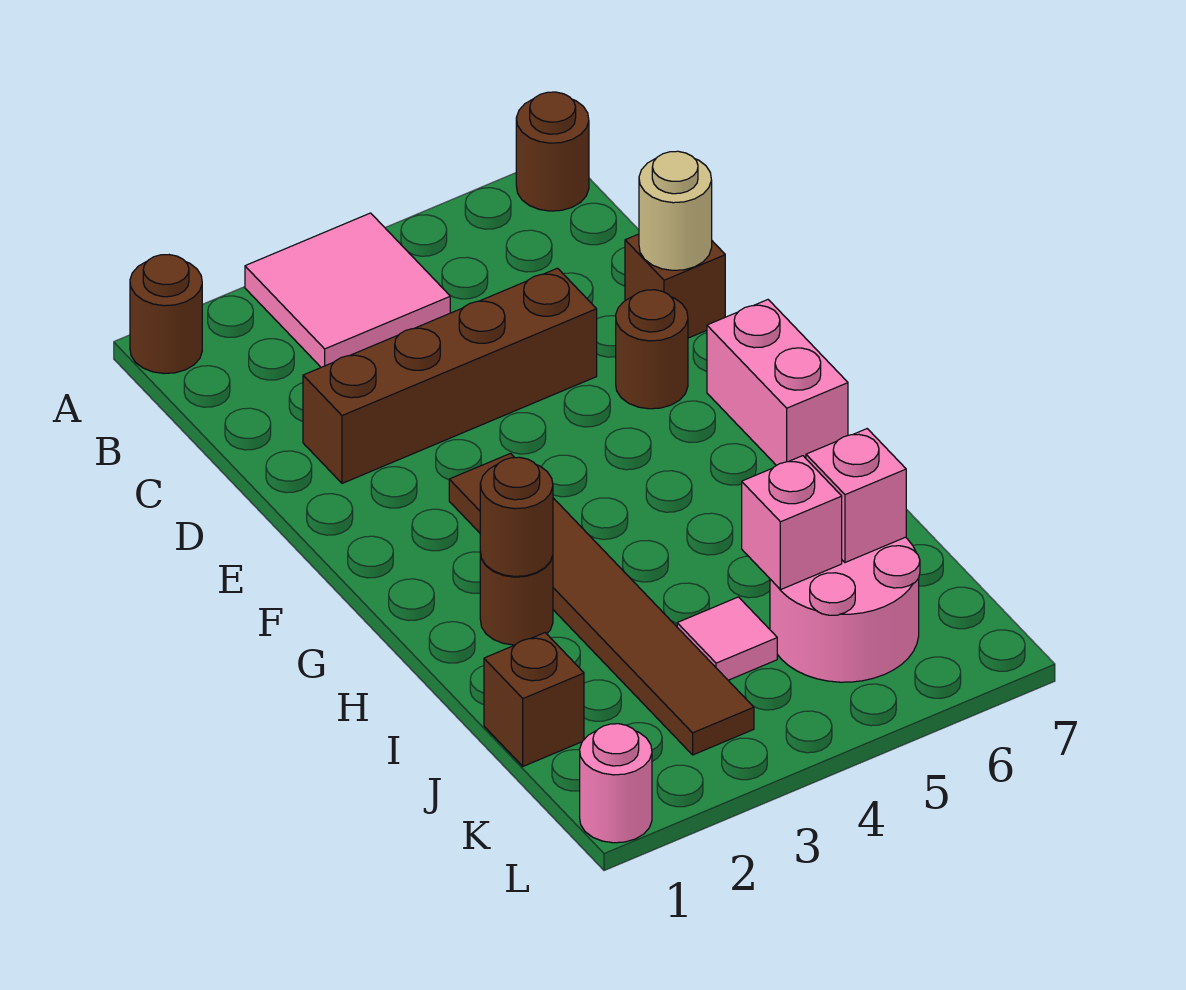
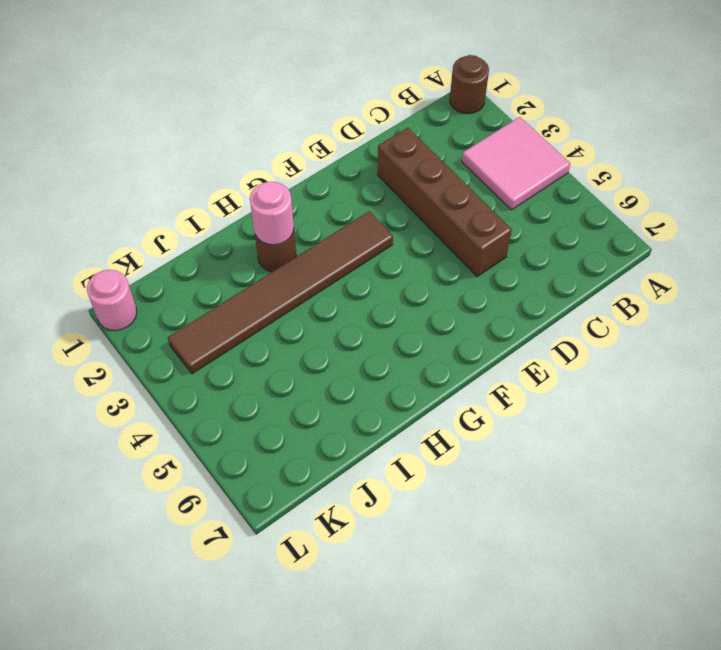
pink 1x1 round brick [250,182,294,245] -> brown 1x1 round brick [480,457,553,576]
none -> brown 1x1 round brick [516,92,589,211]
none -> brown 1x1 brick [625,234,725,338]
none -> brown 1x1 round brick [616,290,688,409]

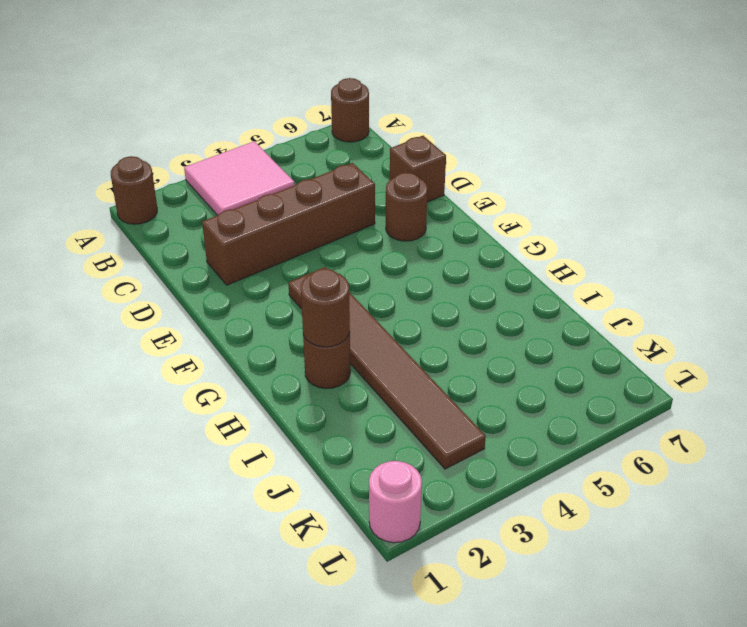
none -> pink 1x2 brick [707,300,848,466]
none -> brown 1x1 brick [484,633,584,766]
none -> pink 1x1 tile [677,597,777,680]

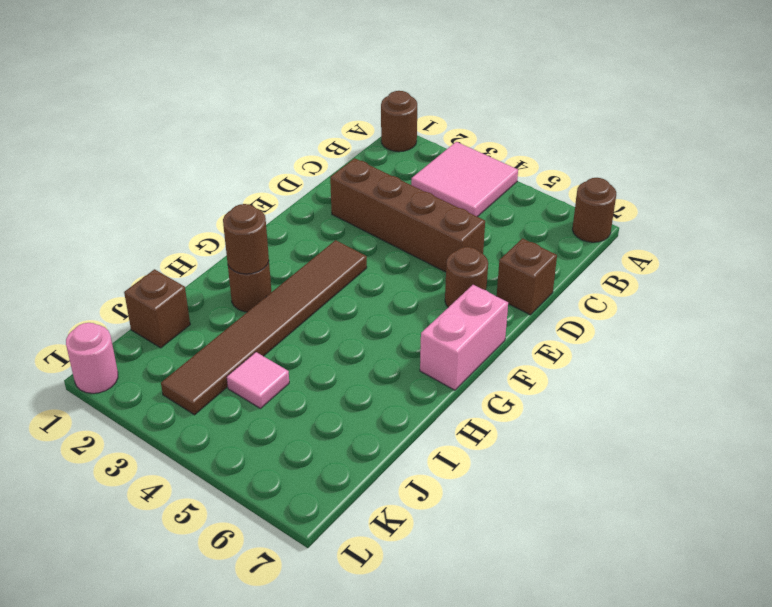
none -> pink 2x2 round brick [770,537,920,682]
none -> tan 1x1 round brick [639,151,712,270]
none -> pink 1x1 brick [742,456,842,590]

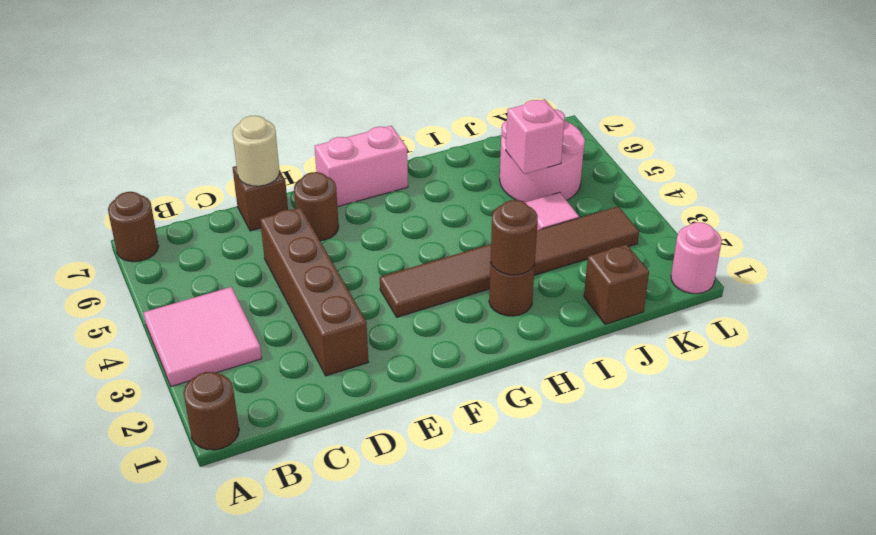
none -> pink 1x1 brick [806,429,906,562]

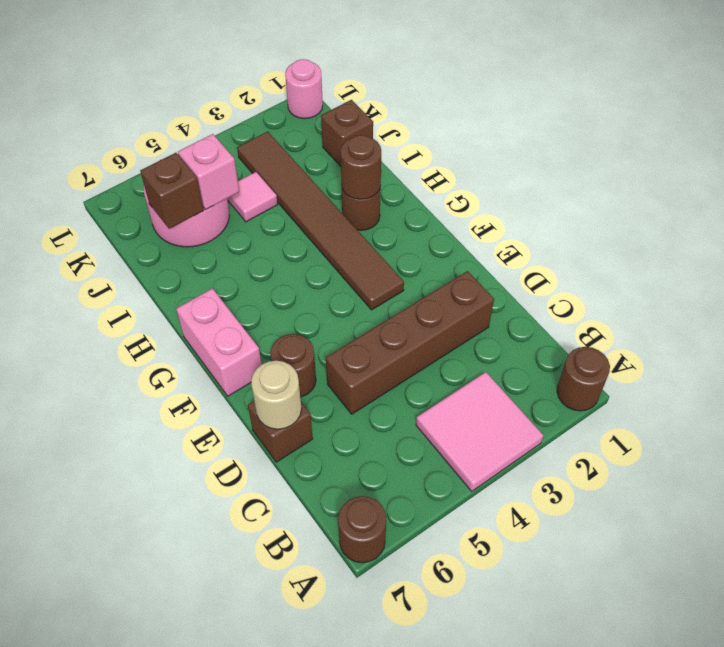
brown 1x1 brick [140,153,204,229] -> pink 1x1 brick [806,429,906,562]

